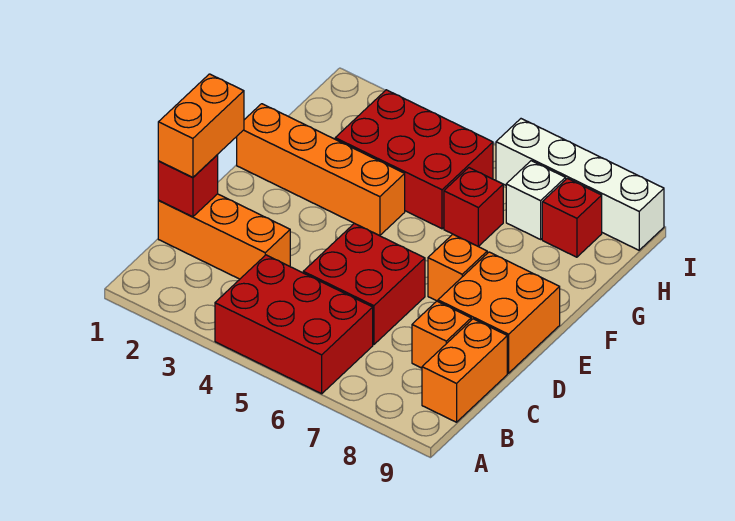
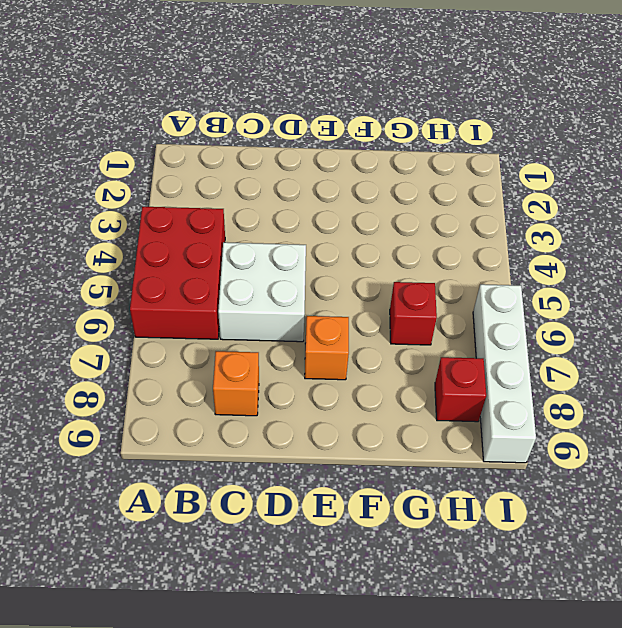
white 2x2 brick [218,242,306,342] -> red 2x2 brick [303,224,425,345]
none -> orange 1x2 brick [422,319,507,422]
none -> orange 1x3 brick [158,194,290,279]
none -> orange 2x2 brick [438,252,560,373]

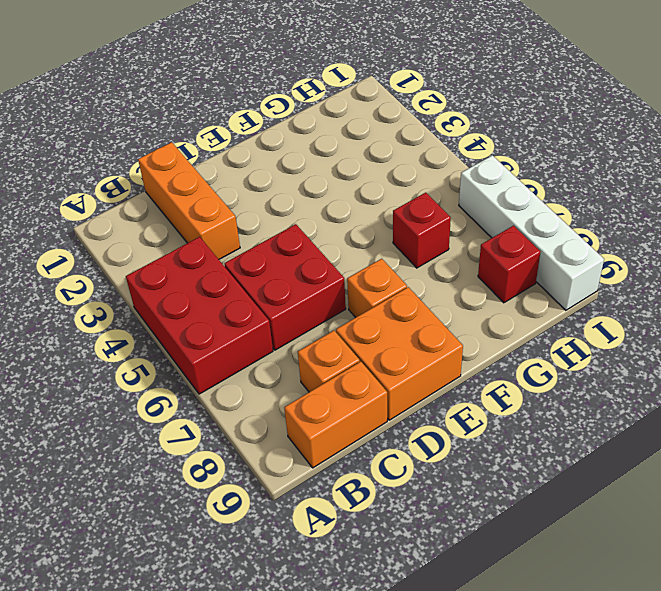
none -> orange 1x4 brick [237,104,405,236]
none -> red 2x3 brick [335,90,493,229]
none -> white 1x1 brick [506,161,566,239]

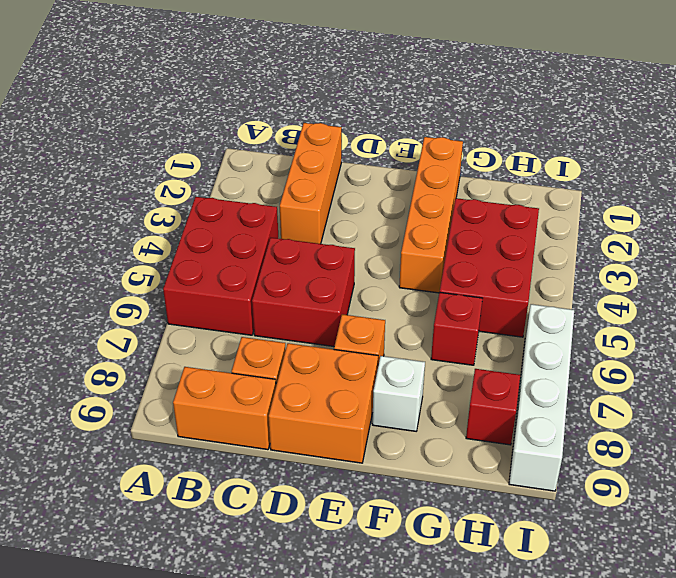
white 1x1 brick [372,356,425,431] -> white 1x1 brick moved to [506,161,566,239]
none -> red 1x1 brick [158,155,218,217]
none -> orange 1x2 brick [158,74,244,178]

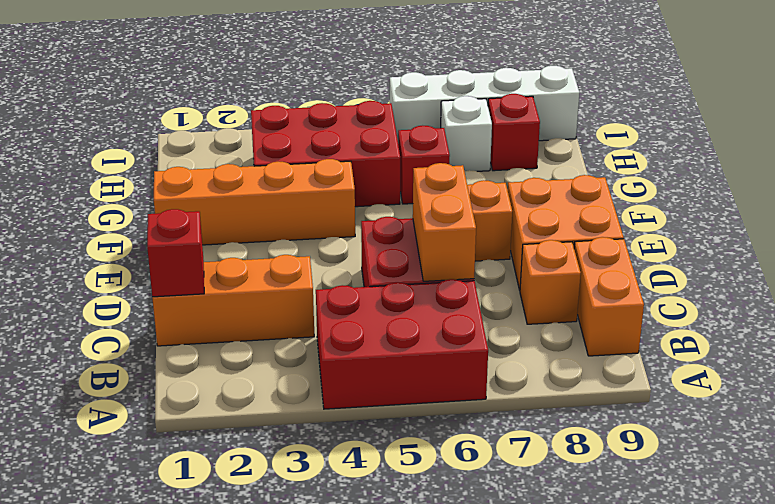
orange 1x2 brick [413,163,476,281] -> orange 1x2 brick moved to [158,74,244,178]

